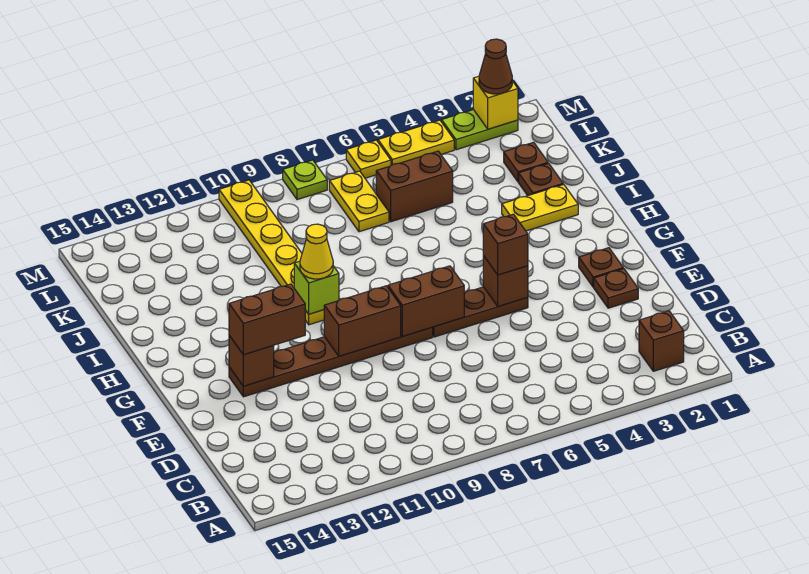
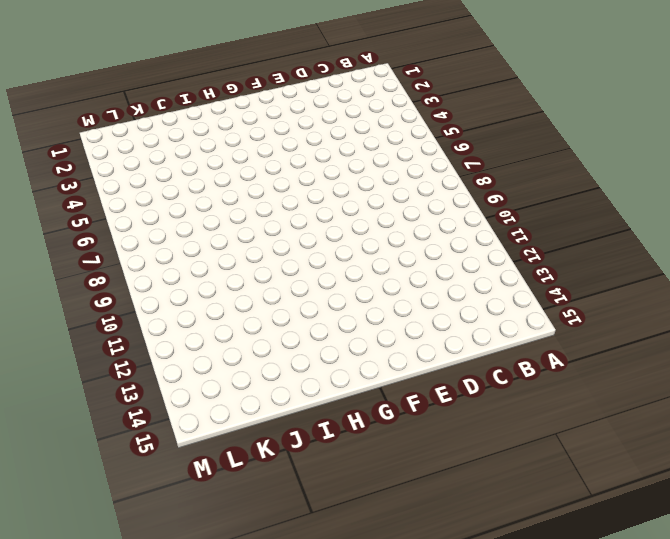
none -> brown 1x1 brick [639,311,684,371]
none -> brown 1x1 plate [594,269,638,308]
none -> brown 1x1 plate [579,248,623,287]

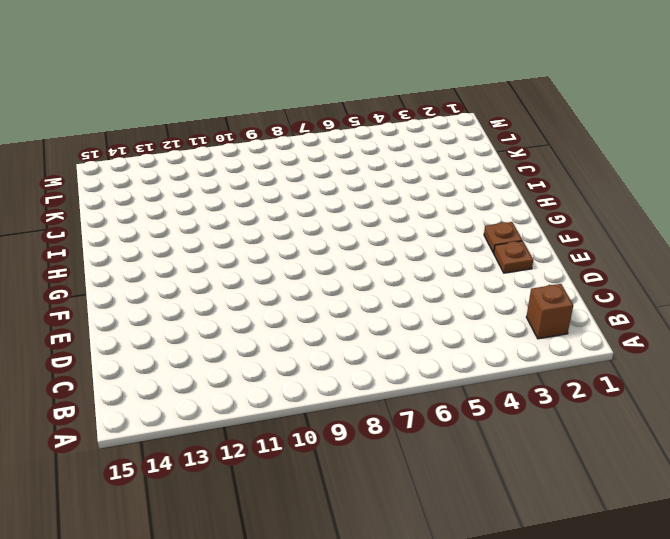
none -> brown 1x3 plate [432,287,528,337]
none -> brown 1x6 plate [229,328,433,397]
none -> yellow 1x6 plate [219,180,324,325]

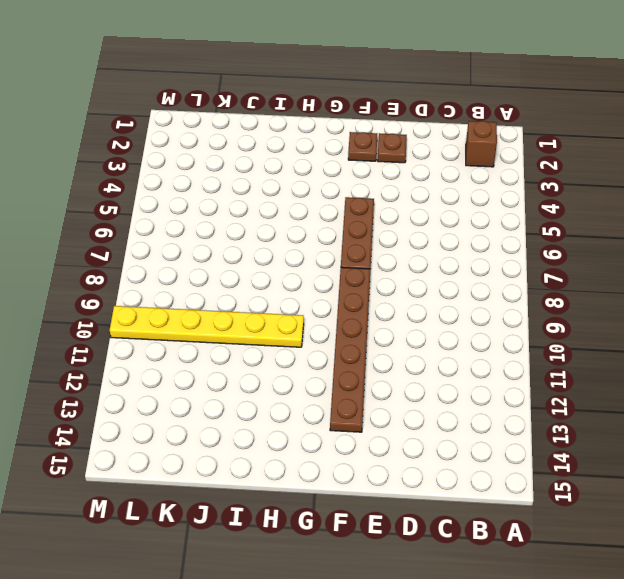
none -> yellow 1x2 plate [502,184,578,231]
none -> brown 1x1 plate [519,163,563,196]
none -> brown 1x1 plate [504,142,548,182]

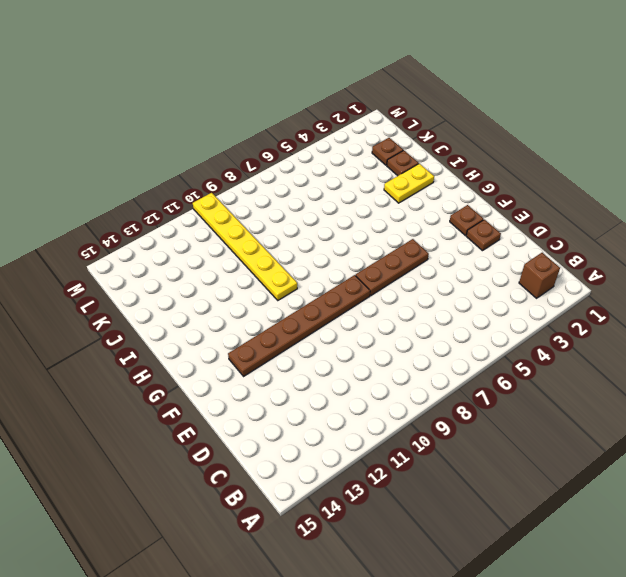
none -> brown 1x2 brick [376,151,453,222]
none -> yellow 1x2 plate [329,171,389,232]
none -> lime 1x2 plate [442,110,518,150]

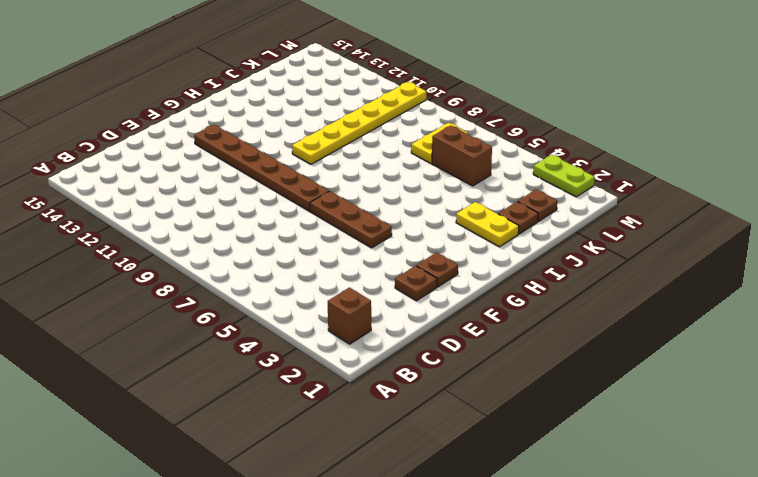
none -> yellow 1x2 plate [378,120,454,165]
none -> yellow 1x1 plate [346,140,391,178]
none -> lime 1x1 plate [283,160,327,200]

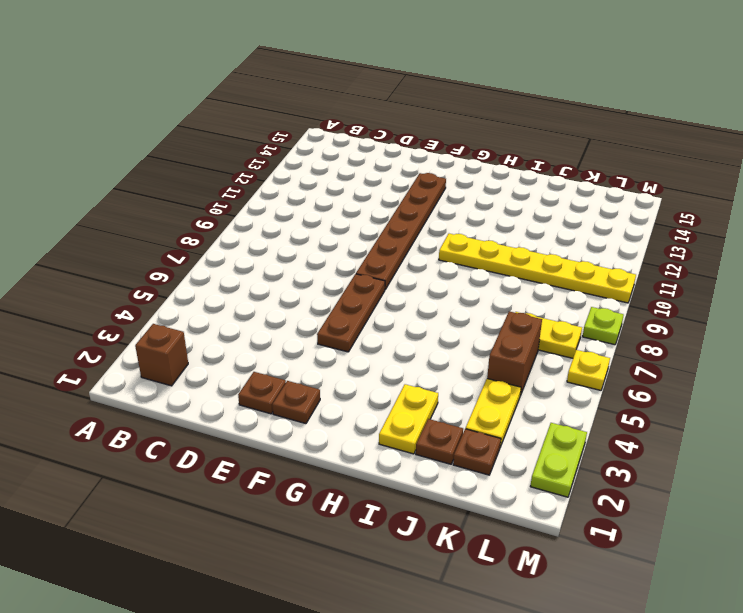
yellow 1x2 plate [466,379,521,447] -> yellow 1x2 plate moved to [378,120,454,165]
none -> brown 1x1 brick [483,256,528,307]
none -> brown 1x2 brick [388,266,464,336]
none -> brown 1x2 brick [324,286,401,356]

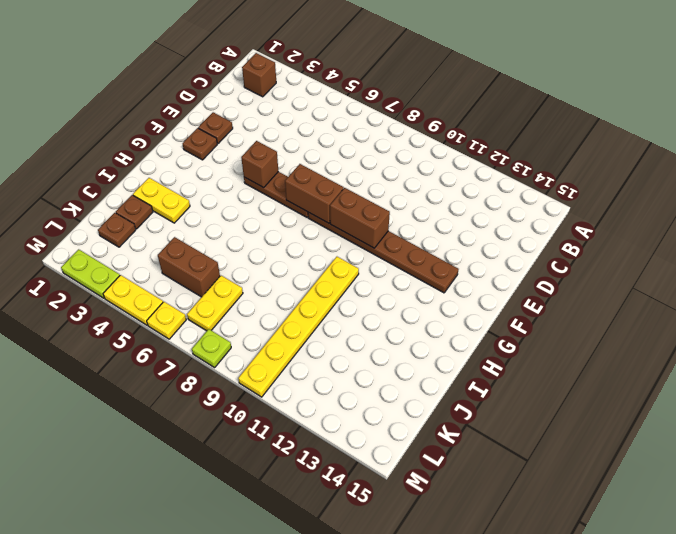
none -> brown 1x1 brick [229,336,274,386]
none -> lime 1x1 brick [294,261,339,314]
none -> yellow 1x1 brick [473,76,518,129]

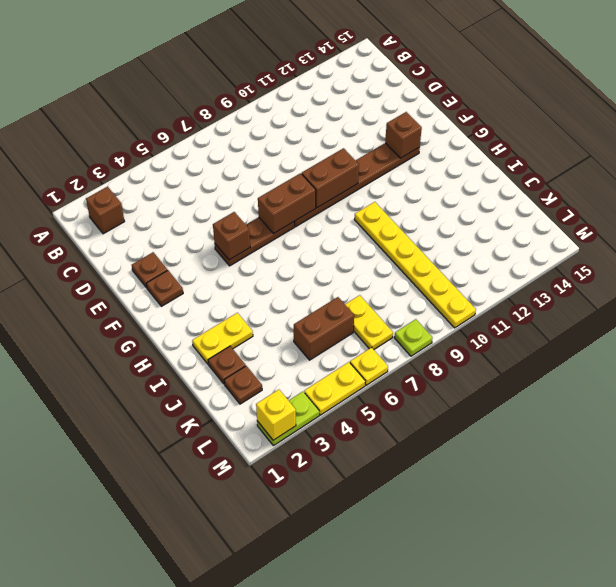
none -> lime 1x1 brick [294,261,339,314]
none -> brown 1x1 brick [483,214,528,275]
none -> brown 1x2 brick [229,284,305,355]

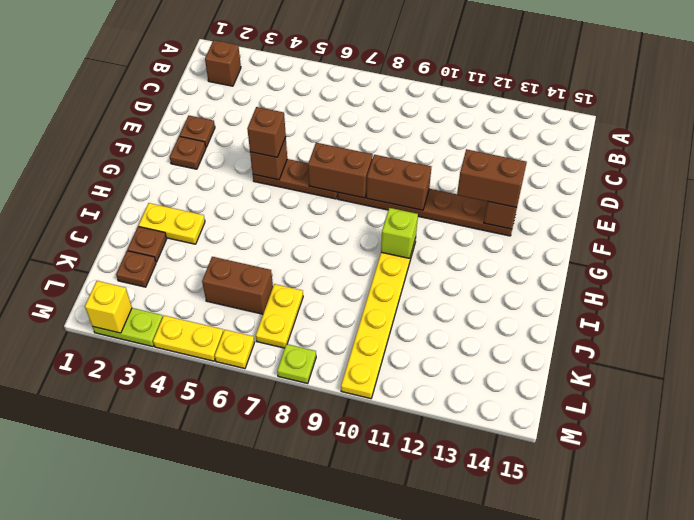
none -> yellow 1x1 cone [300,224,333,279]
none -> brown 1x1 cone [479,39,512,94]

